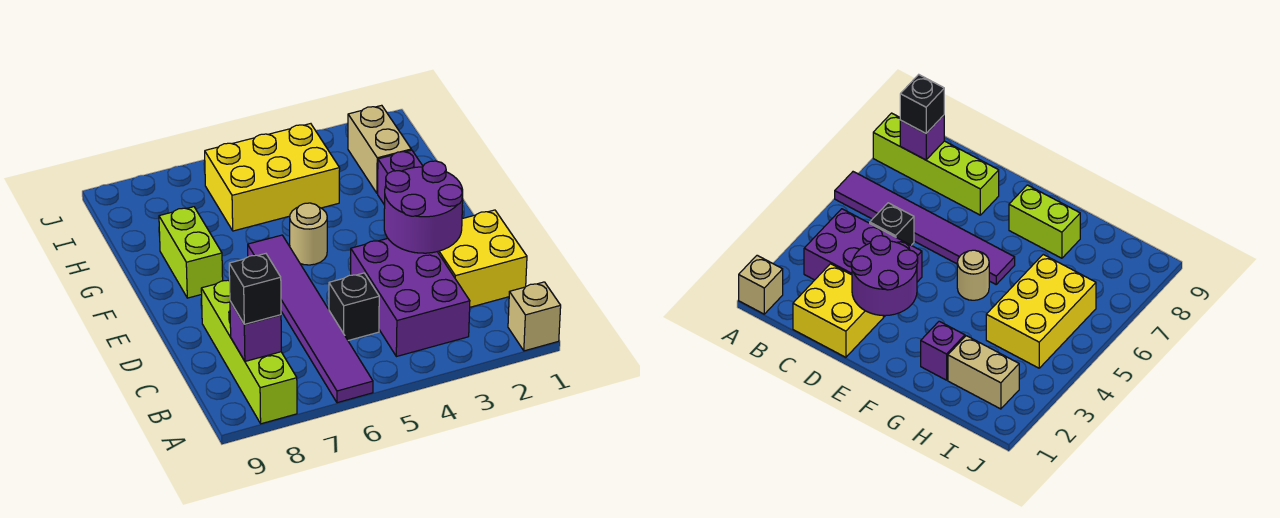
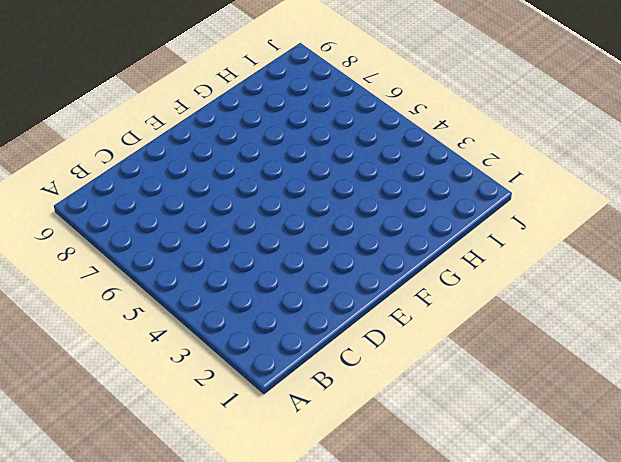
none -> tan 1x1 brick [508,282,561,351]
none -> purple 1x6 tile [248,235,373,403]
none -> lime 1x4 brick [201,280,297,424]

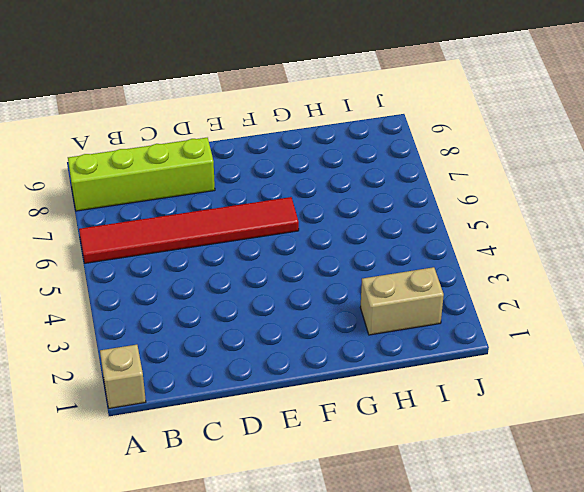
red 1x6 tile [79,197,299,263] -> purple 1x6 tile [248,235,373,403]
none -> purple 2x3 brick [351,238,470,357]
none -> yellow 2x2 brick [438,210,527,307]
none -> black 1x1 brick [329,273,379,340]

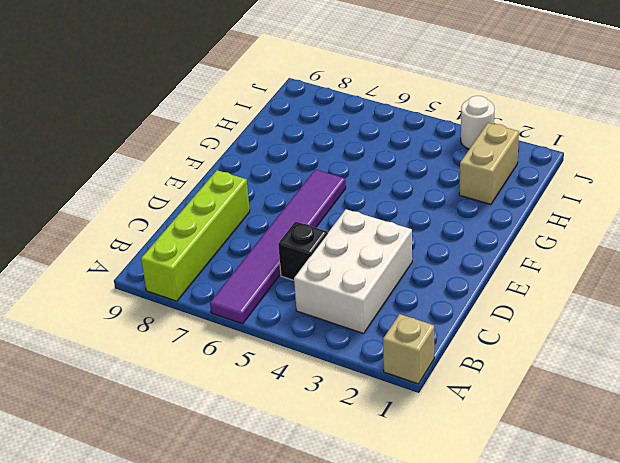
white 2x3 brick [294,209,412,333] -> purple 2x3 brick [351,238,470,357]
white 1x1 round brick [461,96,494,149] -> none
none -> yellow 2x2 brick [438,210,527,307]
none -> tan 1x1 round brick [290,203,327,265]
none -> lime 1x2 brick [159,207,223,298]

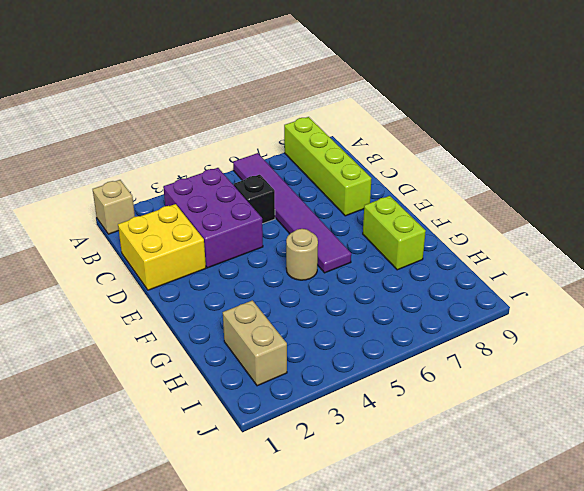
none -> purple 1x1 brick [378,150,423,205]
none -> yellow 2x3 brick [205,124,340,231]
none -> purple 1x1 brick [230,301,281,361]

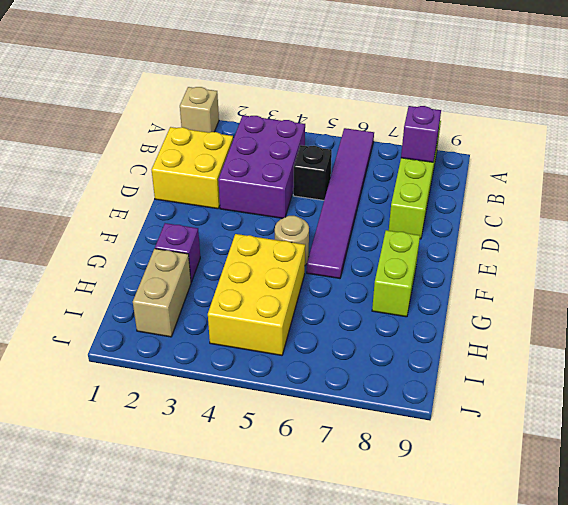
yellow 2x3 brick [208,234,305,355] -> yellow 2x3 brick turned to [205,124,340,231]
none -> purple 2x2 round brick [384,161,463,253]
none -> black 1x1 brick [229,254,281,324]

